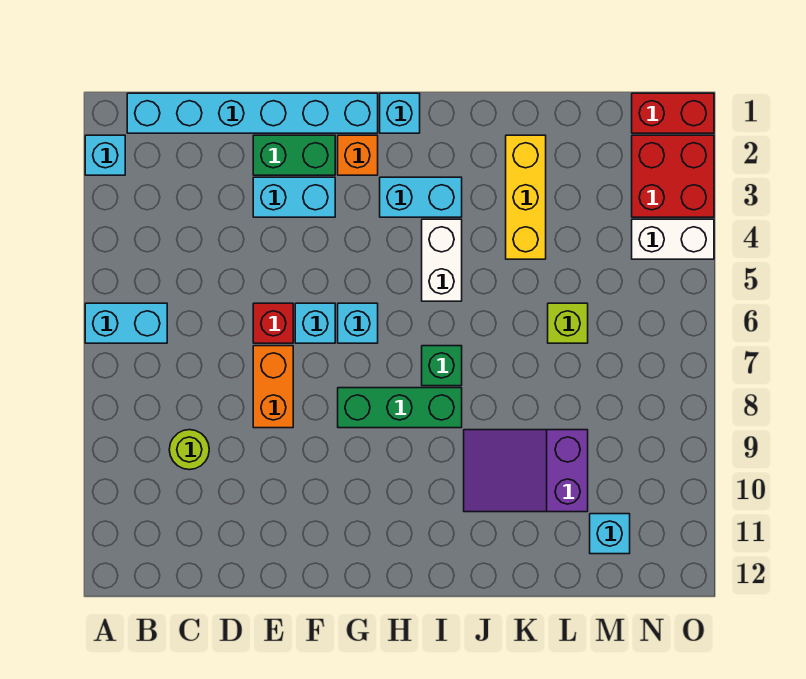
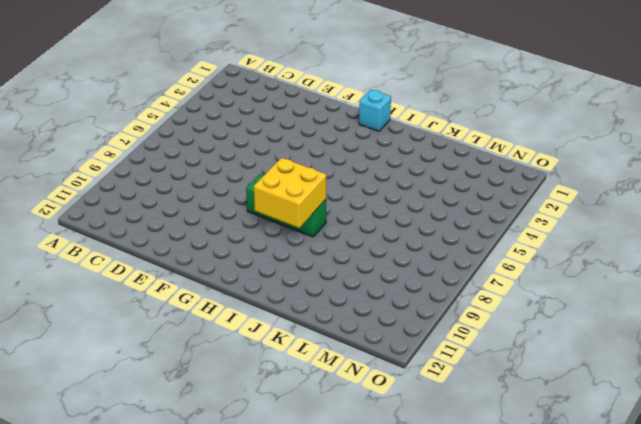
yellow 2x2 brick [254,158,326,228] -> none
none -> cyan 1x1 brick [85,135,125,175]
none -> cyan 1x2 brick [85,303,167,343]
none -> cyan 1x6 brick [127,93,378,133]

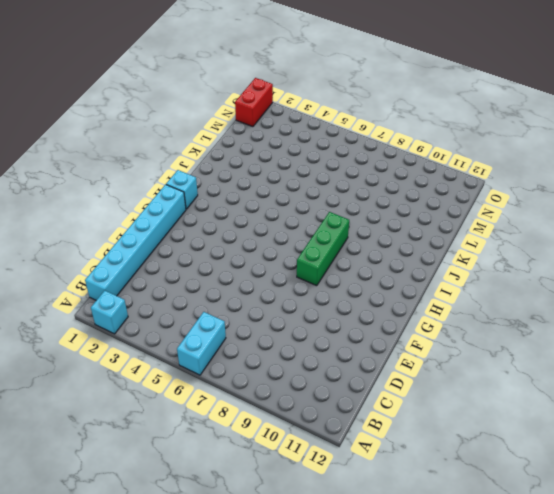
none -> lime 1x1 round brick [169,430,209,470]
none -> green 1x2 brick [253,135,335,175]
none -> cyan 1x2 brick [253,177,335,217]

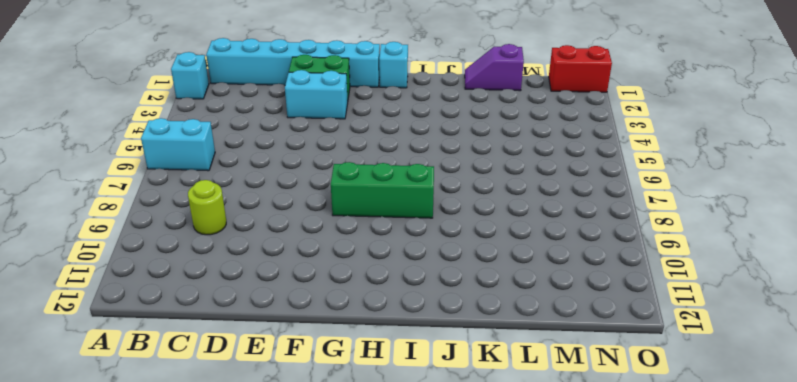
purple 1x2 slope [465,44,524,91] -> none
none -> red 1x1 brick [253,303,293,343]
none -> orange 1x2 brick [253,346,293,428]
none -> cyan 1x1 brick [295,303,335,343]

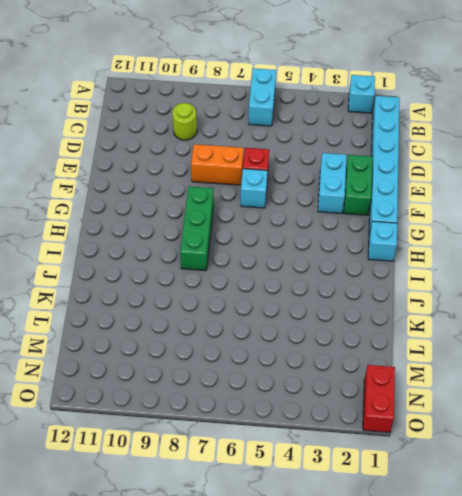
none -> orange 1x1 brick [338,135,378,175]
none -> cyan 1x1 brick [338,303,378,343]
none -> cyan 1x2 brick [380,177,462,217]

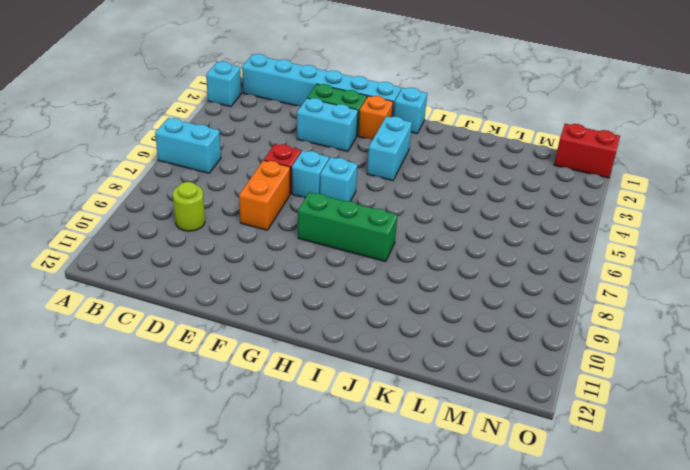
cyan 1x2 brick [367,116,412,181] -> cyan 1x2 brick turned to [380,177,462,217]
none -> white 1x2 brick [422,219,462,301]
none -> green 1x1 brick [422,346,462,386]
none -> purple 2x3 slope [464,430,588,512]

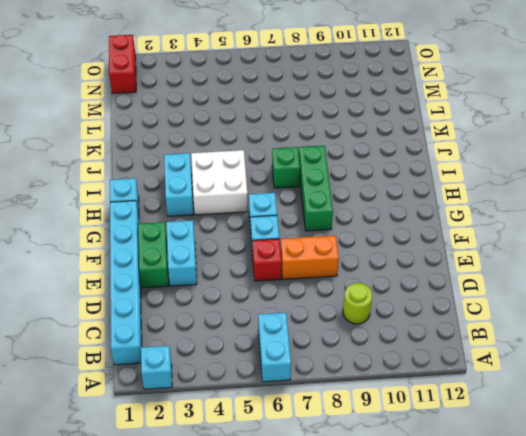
white 2x2 brick [191,150,248,215] -> white 1x2 brick [422,219,462,301]
none -> orange 1x1 brick [338,135,378,175]
none -> purple 2x3 slope [464,430,588,512]
none -> yellow 1x3 brick [506,135,546,259]

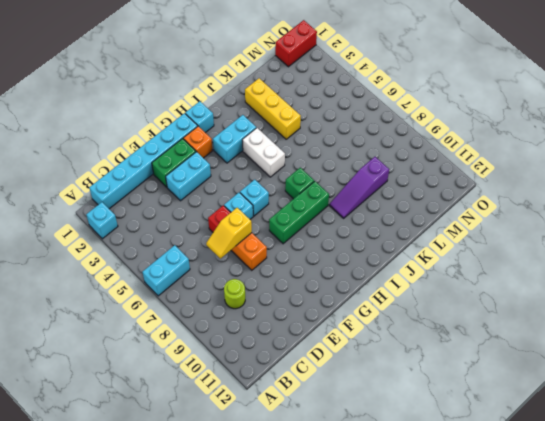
yellow 1x2 slope [206,208,252,259] -> none
purple 1x3 slope [330,157,389,218] -> purple 2x3 slope [464,430,588,512]
none -> lime 1x1 brick [548,303,588,343]
none -> cyan 1x1 brick [590,514,630,554]
none -> red 2x2 brick [632,135,714,217]

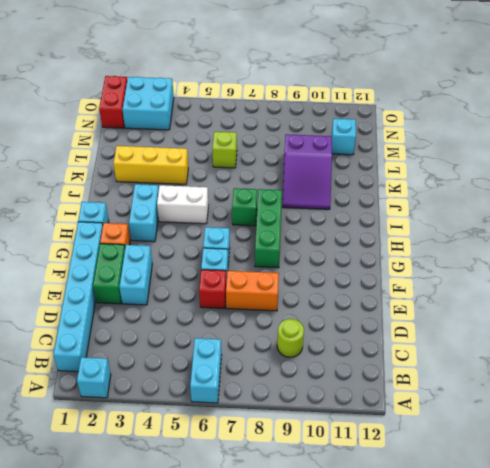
cyan 2x2 brick [123,77,174,130] -> red 2x2 brick [632,135,714,217]
none -> white 1x2 brick [632,219,714,259]

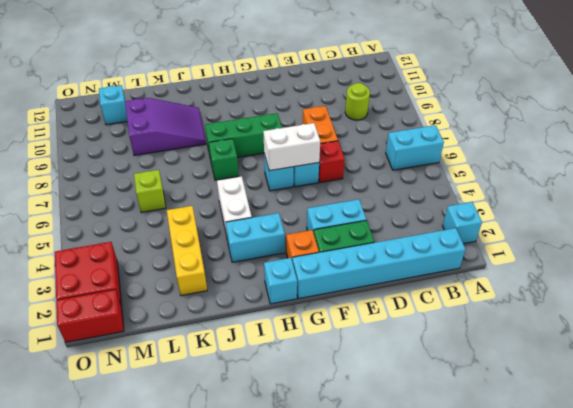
white 1x2 brick [263,123,320,171] -> white 1x2 brick moved to [632,219,714,259]

